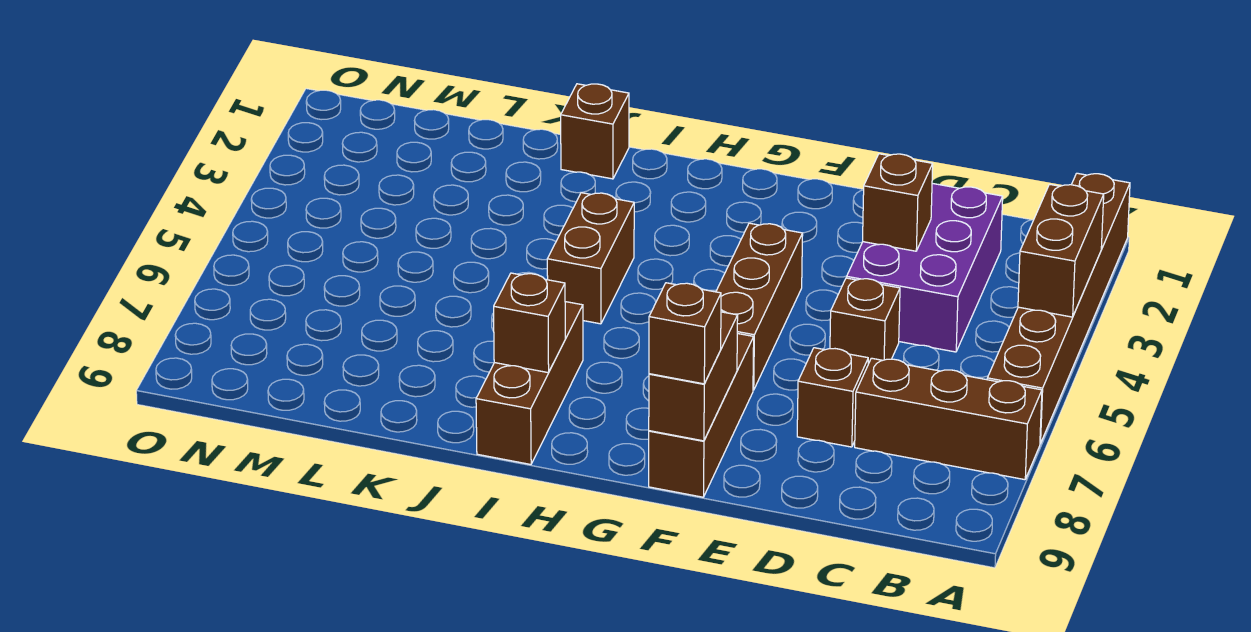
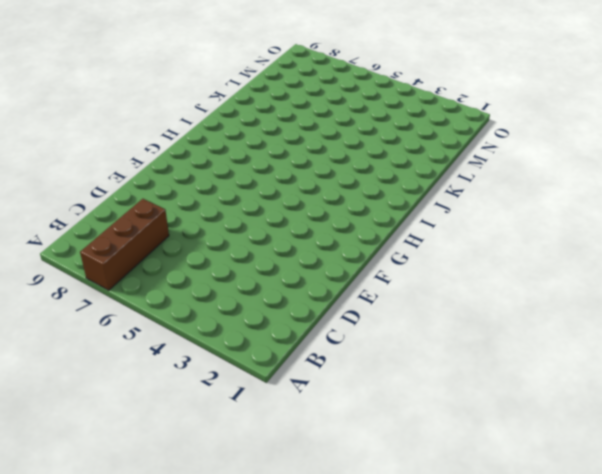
none -> brown 1x6 brick [987,173,1130,444]
none -> purple 2x3 brick [847,183,1003,352]
none -> brown 1x1 brick [830,278,900,364]

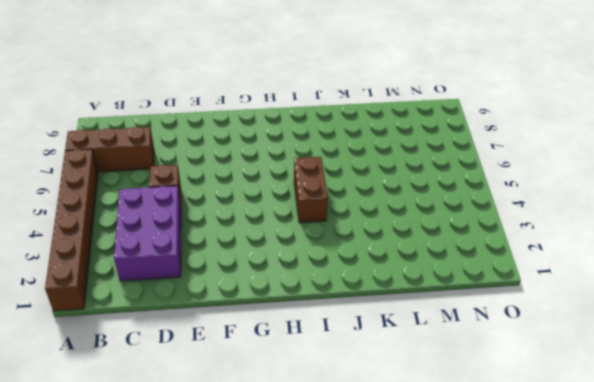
none -> brown 1x1 brick [797,348,868,447]
none -> brown 1x3 brick [716,223,803,390]
none -> brown 1x3 brick [649,333,754,497]

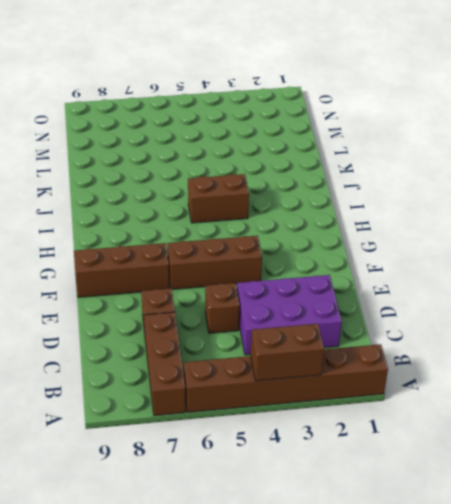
none -> brown 1x3 brick [476,302,583,464]
none -> brown 1x1 brick [561,84,629,179]
none -> brown 1x1 brick [863,154,933,251]

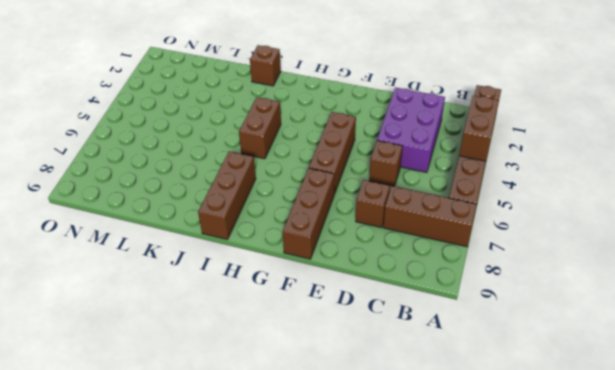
none -> brown 1x1 brick [863,154,933,251]
none -> brown 1x2 brick [649,312,738,441]
none -> brown 1x1 brick [494,273,565,373]

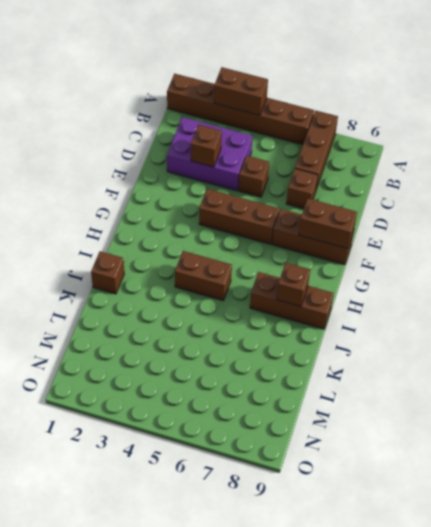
none -> brown 1x1 brick [649,283,721,384]

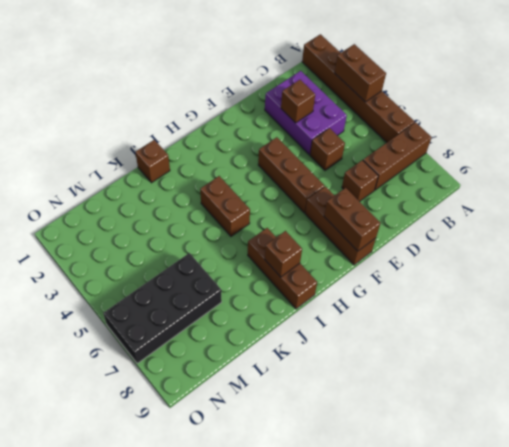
black 2x4 brick [103,253,222,364] -> none
none -> brown 1x1 brick [649,283,721,384]

